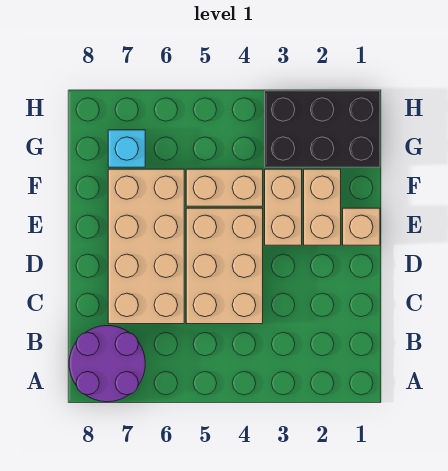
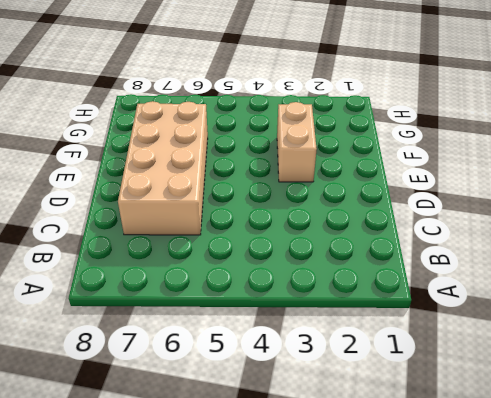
none -> purple 2x2 round brick [69,326,145,402]
none -> tan 2x3 brick [186,208,263,324]

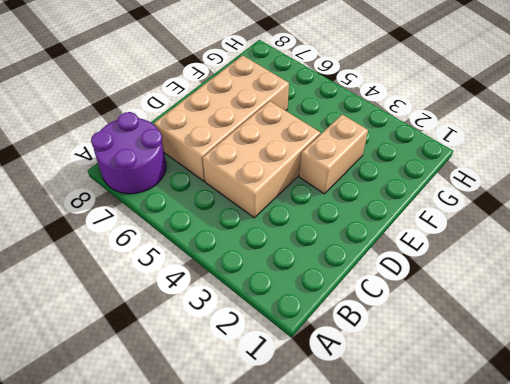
none -> tan 1x1 brick [343,208,380,245]
none -> tan 1x2 brick [304,169,341,245]

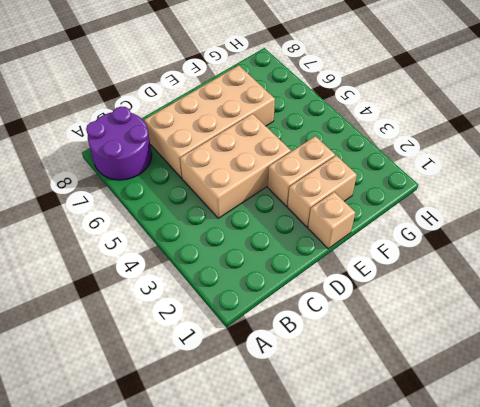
none -> tan 1x2 brick [186,169,263,206]
none -> black 2x3 brick [265,91,380,167]

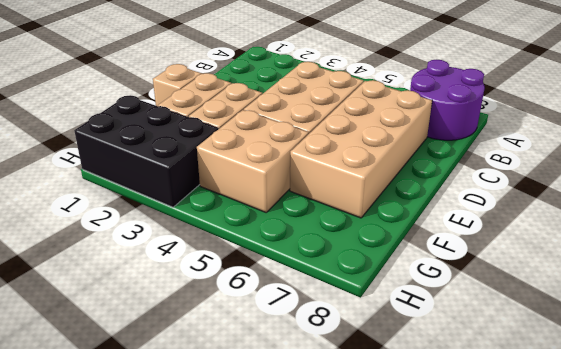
tan 2x2 brick [197,110,309,212] -> tan 1x2 brick [186,169,263,206]
none -> cyan 1x1 brick [108,130,145,167]

